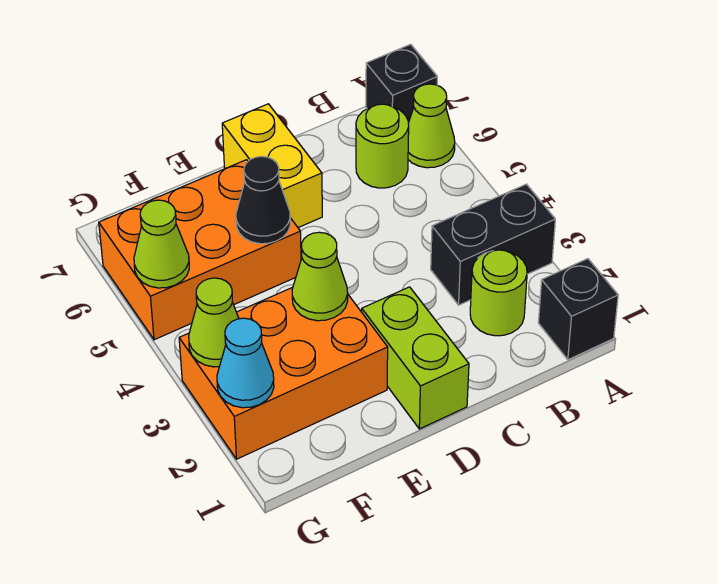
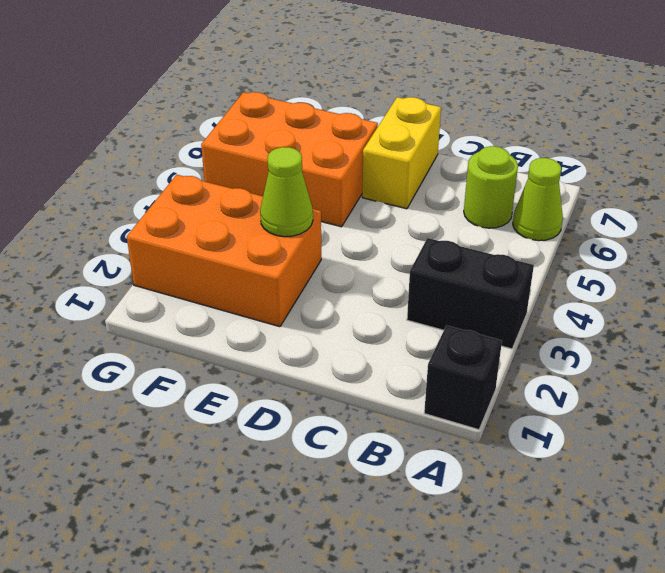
none -> black 1x1 brick [366,44,437,123]
none -> lime 1x1 round brick [470,250,527,336]
none -> lime 1x2 brick [362,287,469,429]

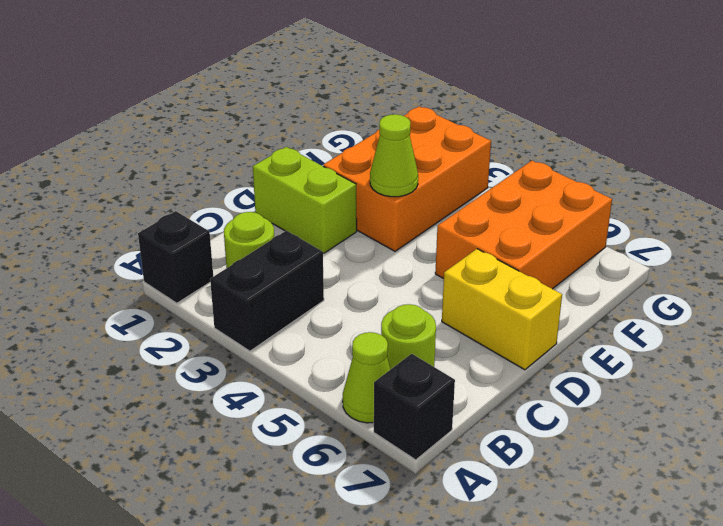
none -> black 1x1 cone [236,156,290,244]
none -> cyan 1x1 cone [217,318,274,408]
none -> lime 1x1 cone [189,278,239,367]

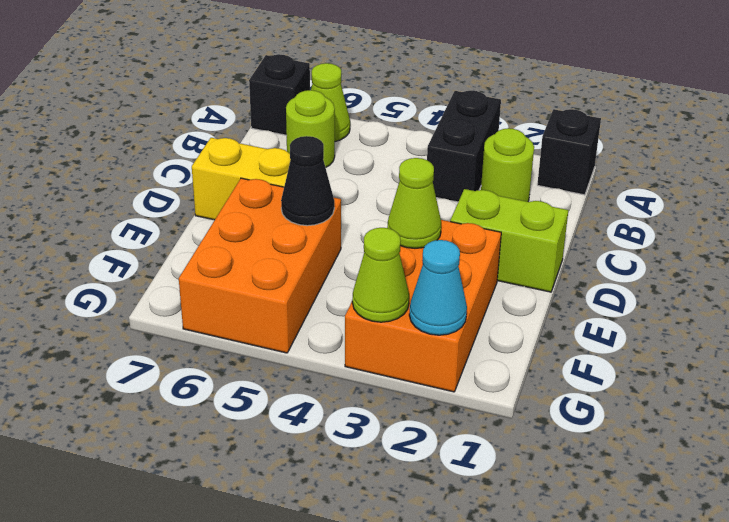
none -> lime 1x1 cone [134,200,189,288]

